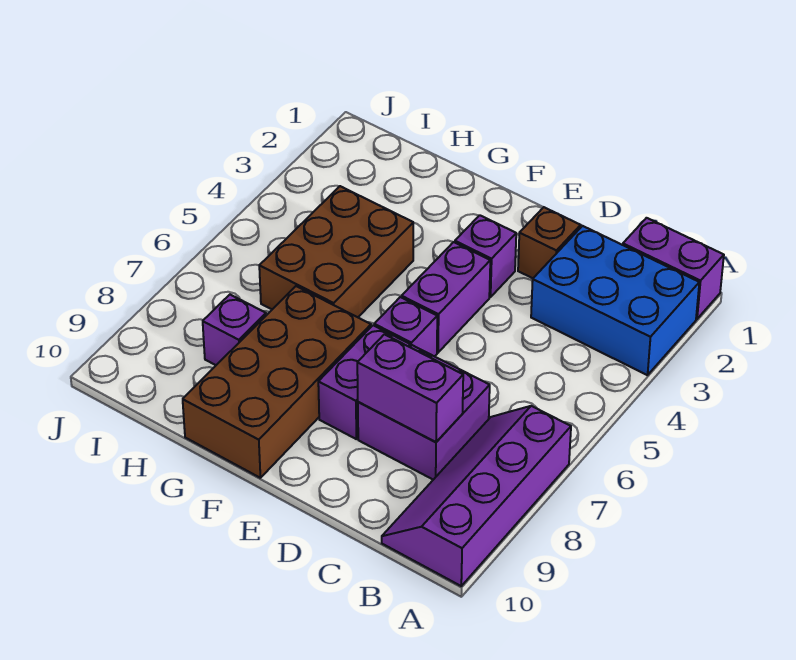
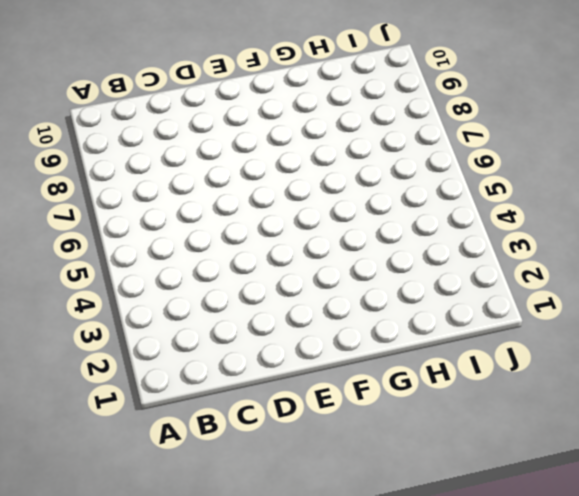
none -> purple 1x2 brick [623,218,724,319]
none -> blue 2x3 brick [531,226,699,375]
none -> purple 2x4 slope [382,406,571,586]

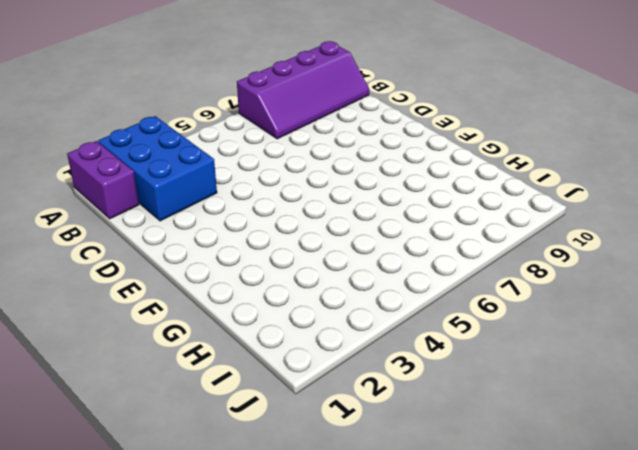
none -> purple 2x2 brick [358,345,490,480]
none -> brown 1x1 brick [518,207,581,278]
none -> purple 1x1 brick [455,215,516,297]

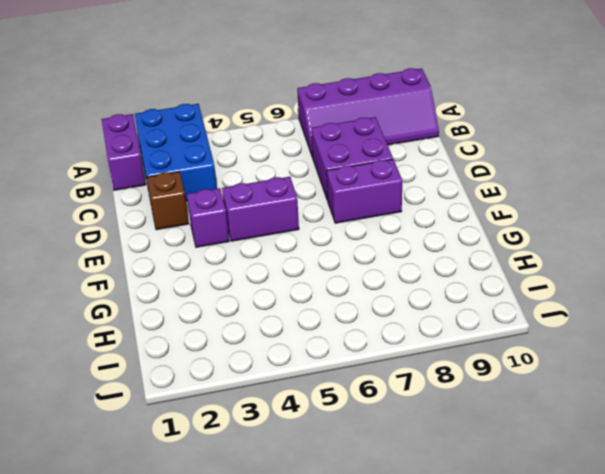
none -> purple 1x1 brick [374,297,437,357]
none -> brown 2x4 brick [183,286,371,478]
none -> brown 2x3 brick [259,186,413,317]

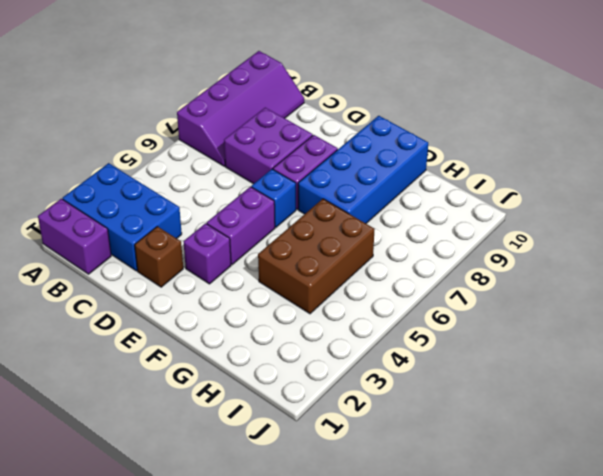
blue 1x1 brick [251,169,296,227] -> purple 1x1 brick [374,297,437,357]
blue 2x4 brick [298,116,428,223] -> brown 2x4 brick [183,286,371,478]
none -> purple 1x1 brick [203,295,266,365]
none -> purple 1x2 brick [357,334,463,442]

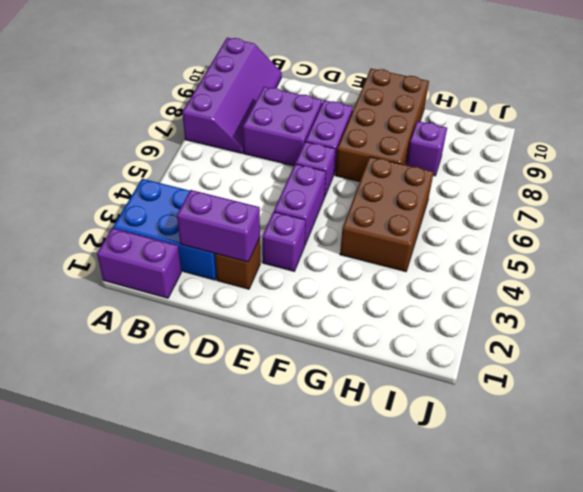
purple 1x2 brick [177,190,260,262] -> purple 1x2 brick moved to [357,334,463,442]

